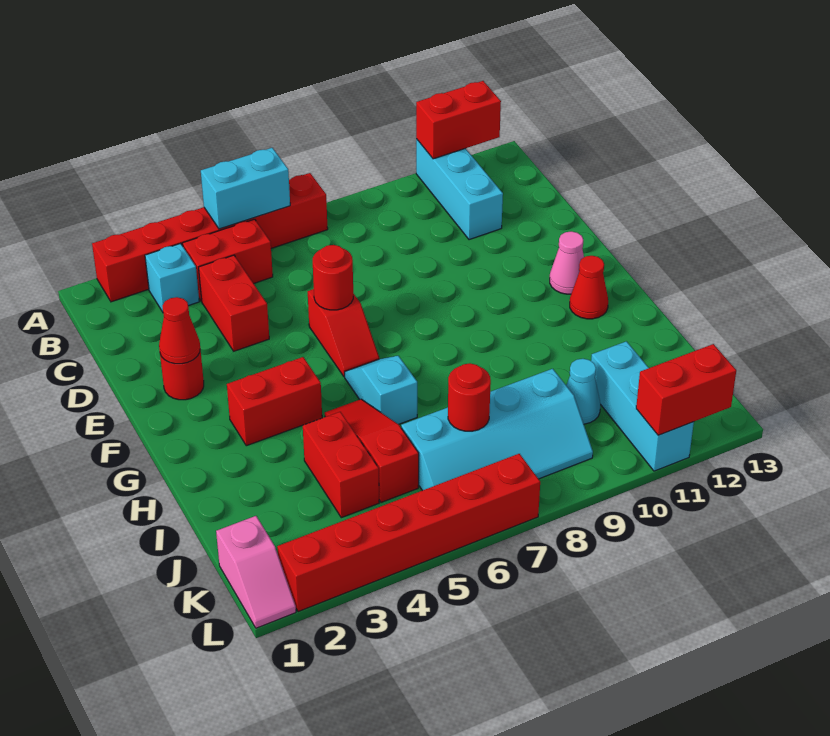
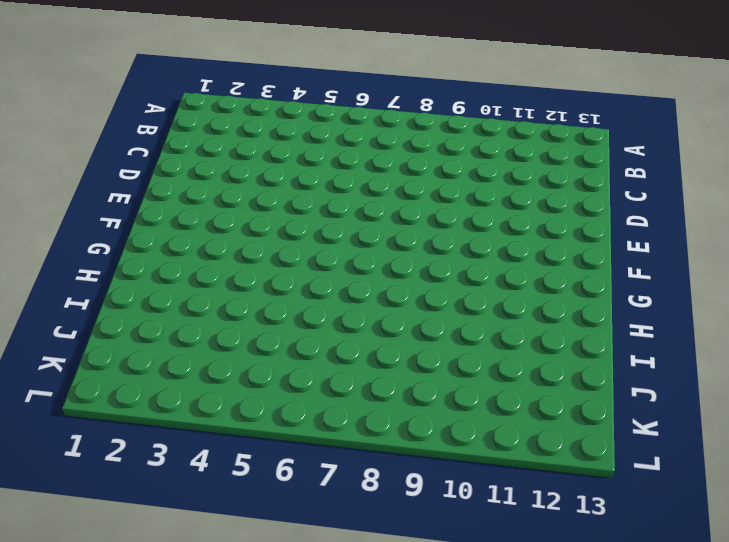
none -> red 1x6 brick [92,173,328,302]
none -> cyan 1x3 brick [416,139,503,240]
none -> cyan 1x1 brick [145,243,199,312]

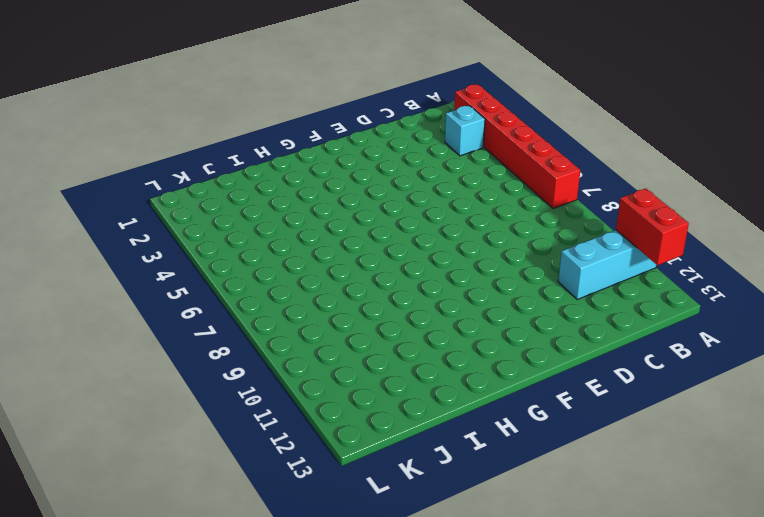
none -> red 1x2 brick [183,219,273,301]
none -> red 1x2 brick [199,255,269,351]
none -> red 1x1 round brick [160,350,204,400]

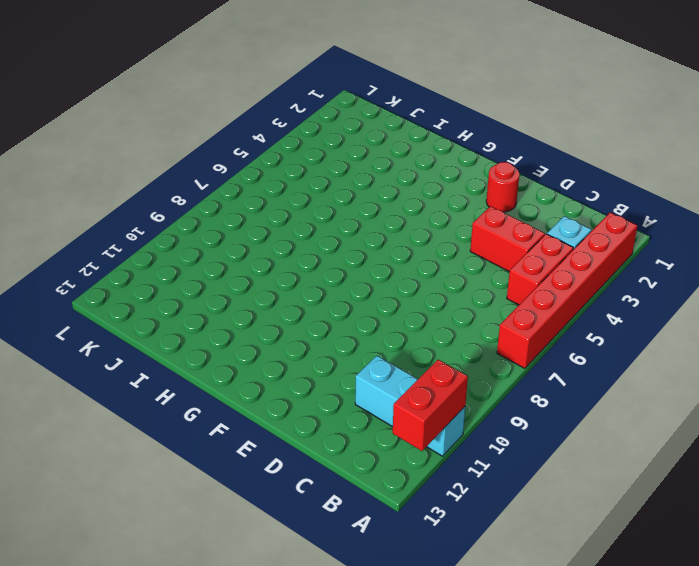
none -> red 1x2 slope [308,289,379,377]
none -> pink 1x1 cone [550,231,584,294]
none -> red 1x2 brick [227,357,322,446]

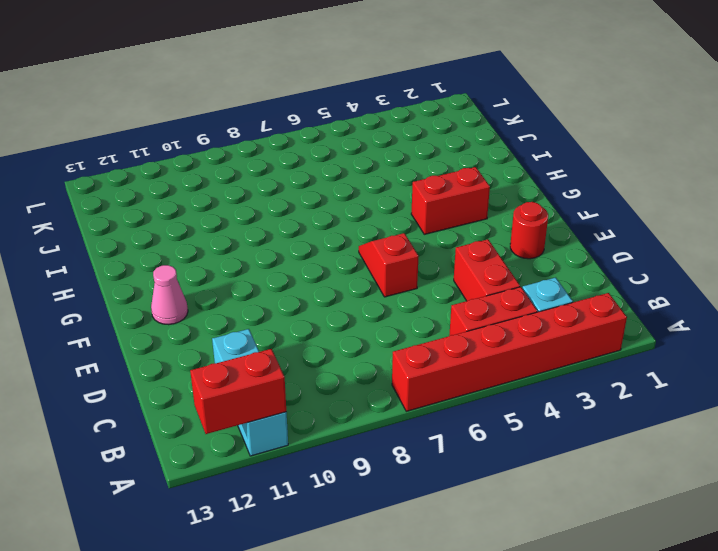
none -> cyan 1x2 slope [345,356,417,424]
none -> red 1x1 cone [570,256,608,319]
none -> red 1x3 slope [325,399,419,502]

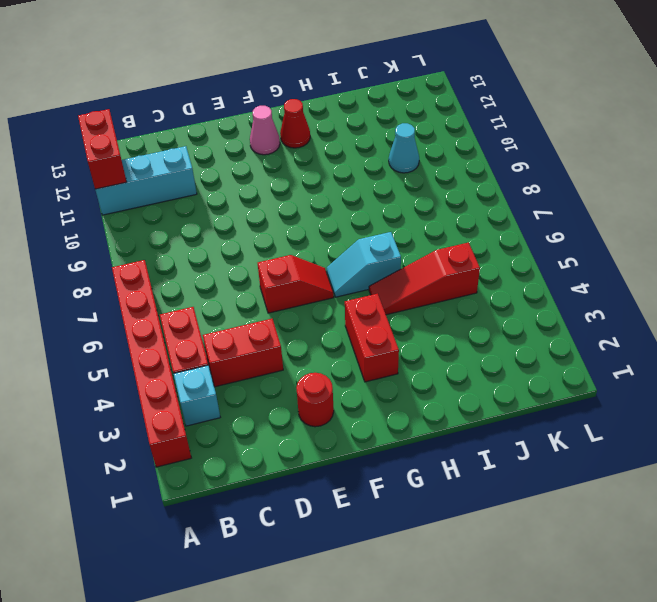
none -> red 1x2 brick [303,412,379,518]
none -> cyan 2x4 slope [401,369,593,491]
none -> cyan 1x3 brick [591,341,694,471]

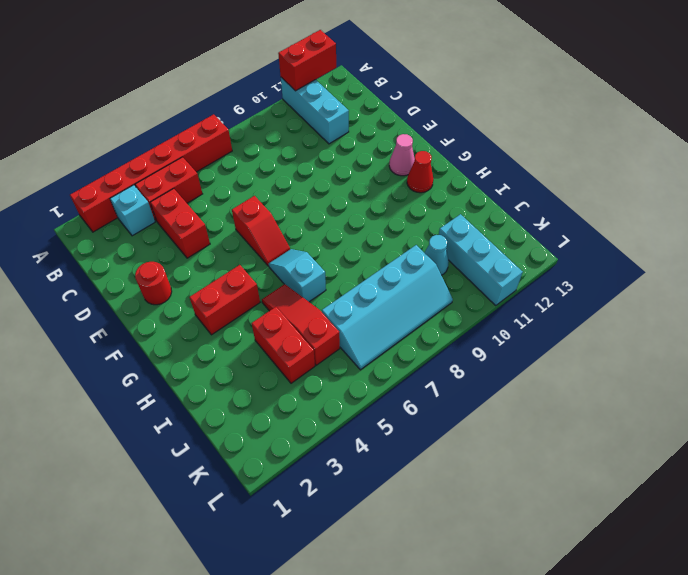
none -> pink 1x2 slope [216,516,296,628]
none -> red 1x6 brick [277,454,540,612]
none -> cyan 1x2 brick [201,148,290,229]

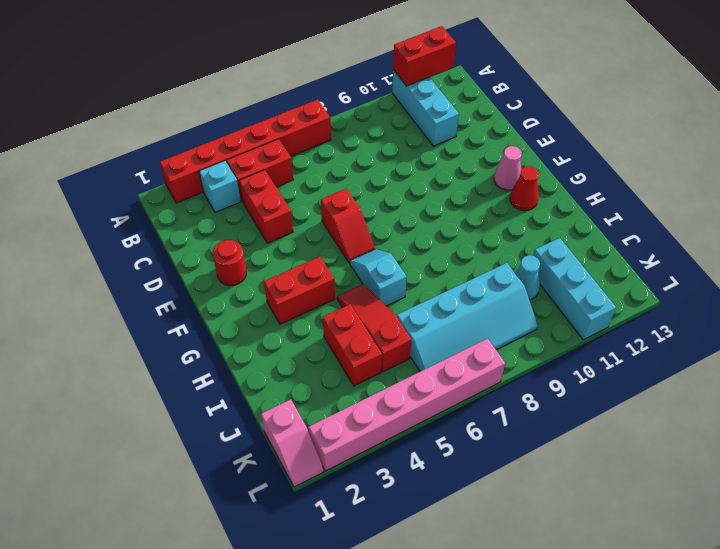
pink 1x6 brick [308,338,505,471] -> red 1x6 brick [277,454,540,612]
none -> cyan 1x2 brick [201,148,290,229]
none -> red 1x1 cone [159,297,200,364]
none -> red 1x1 round brick [313,245,353,310]

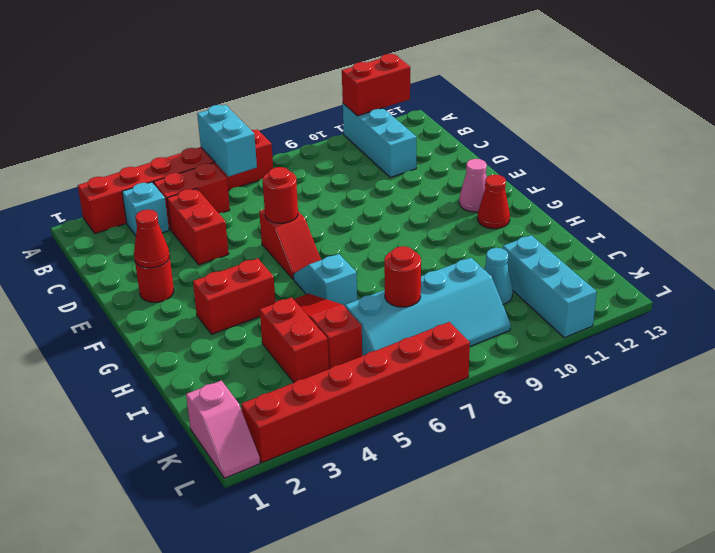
cyan 1x2 brick [197,105,257,177] -> cyan 1x2 brick turned to [201,148,290,229]
none -> red 1x2 brick [636,344,736,435]

